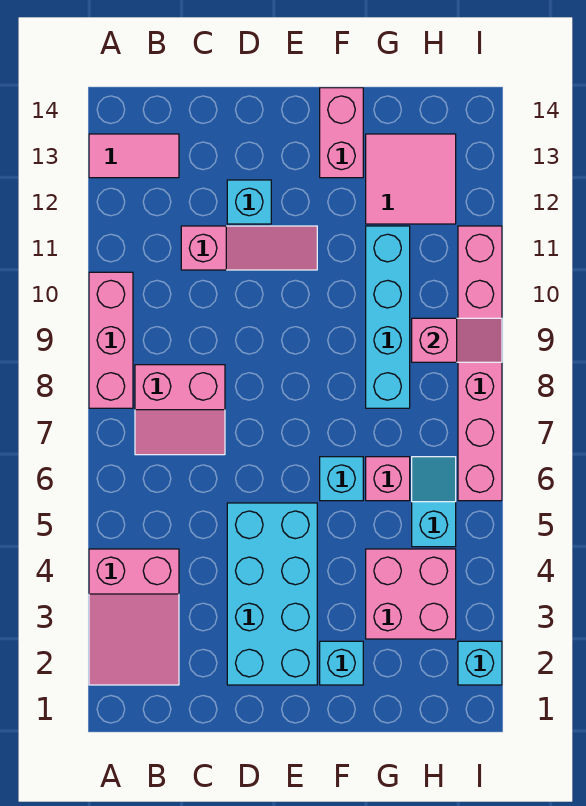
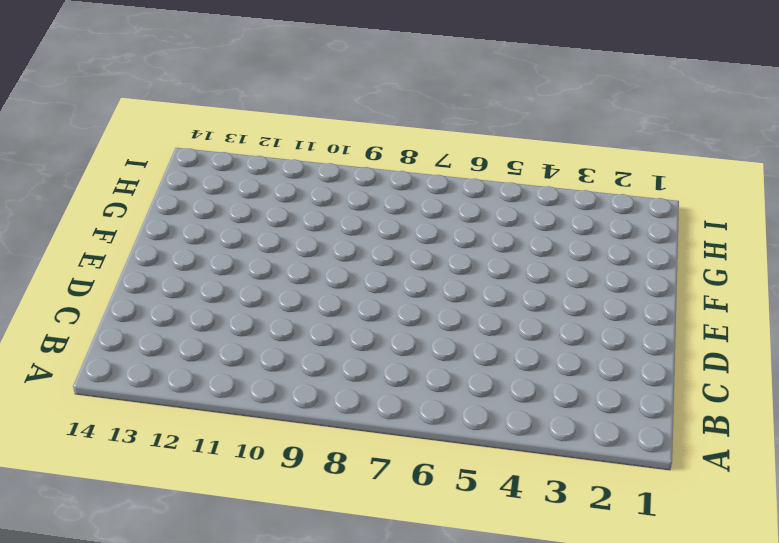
none -> pink 2x3 slope [89,549,179,685]
none -> pink 1x3 brick [89,272,133,408]
none -> pink 1x2 tile [89,134,179,178]

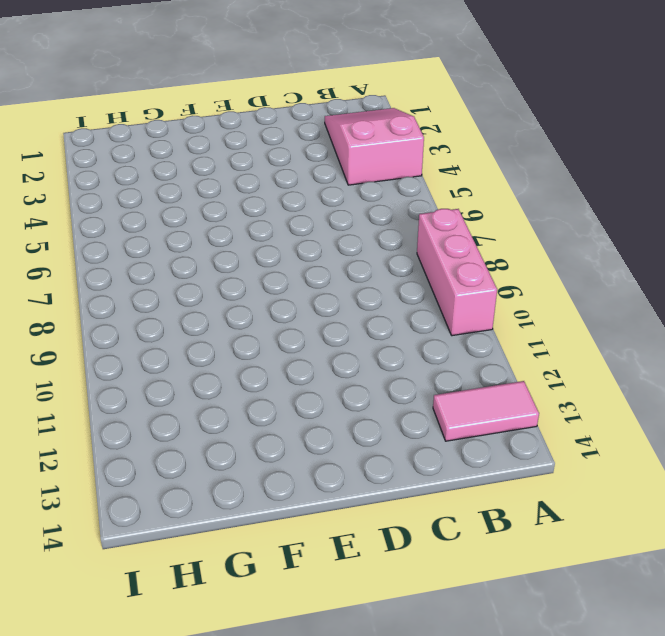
none -> pink 2x2 slope [135,365,225,455]
none -> pink 1x3 slope [181,226,317,270]
none -> cyan 2x4 brick [227,503,317,685]

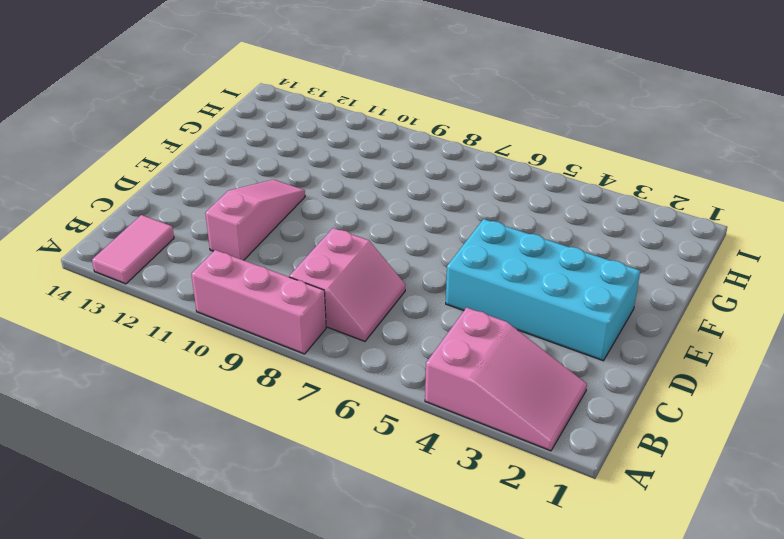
none -> cyan 1x1 brick [227,180,271,224]
none -> cyan 1x1 brick [320,641,363,685]
none -> cyan 1x1 brick [320,457,363,501]

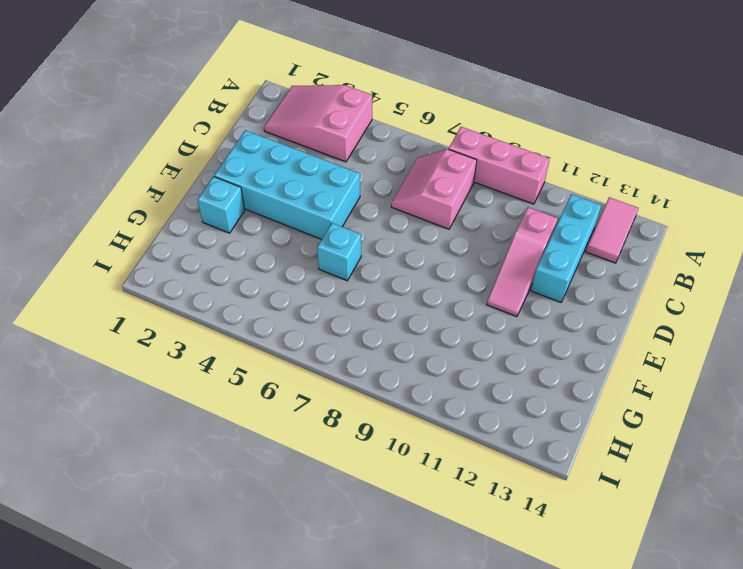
cyan 1x3 brick [531,194,601,302] -> cyan 1x1 brick [227,180,271,224]
none -> pink 1x2 brick [320,88,363,178]
none -> pink 2x2 brick [366,549,456,639]
none -> pink 1x1 brick [366,457,410,501]

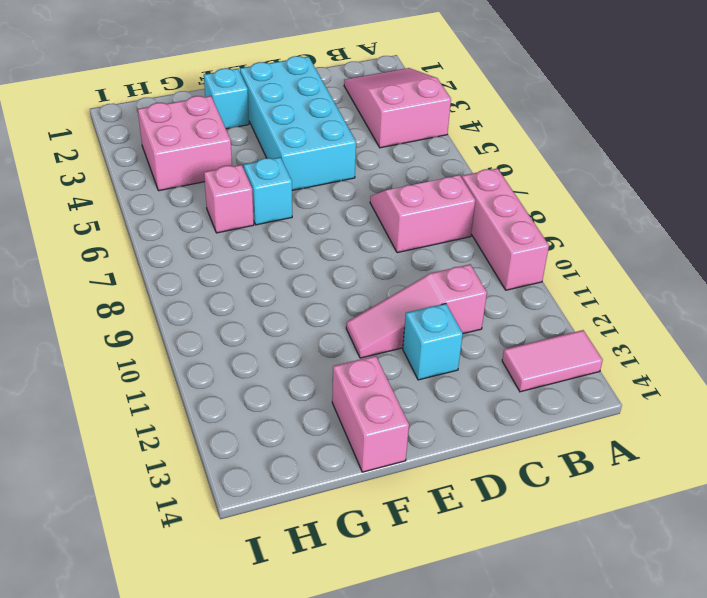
none -> cyan 1x4 brick [366,226,410,408]
none -> pink 2x2 tile [366,134,456,224]
none -> cyan 1x2 slope [412,457,456,547]

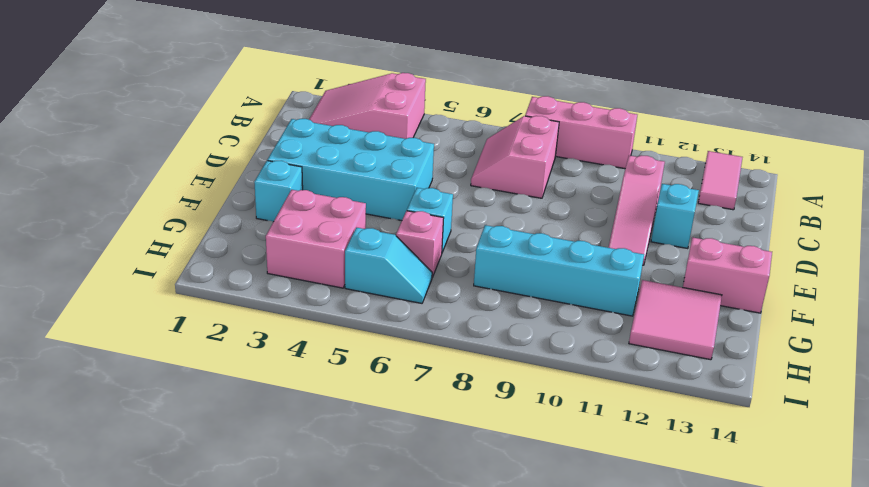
none -> cyan 1x1 brick [458,641,502,685]
none -> pink 1x6 brick [458,226,502,501]
none -> pink 1x2 slope [412,318,502,362]

